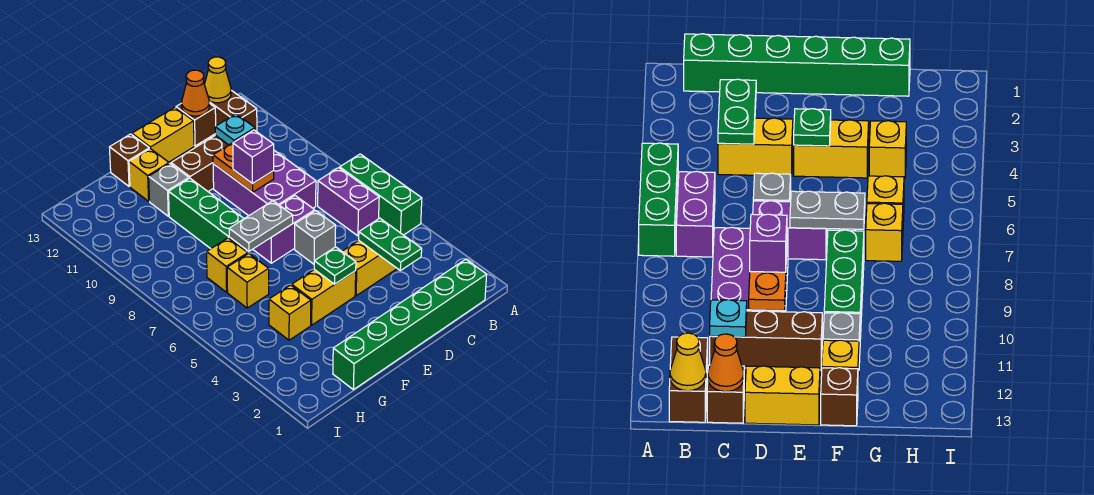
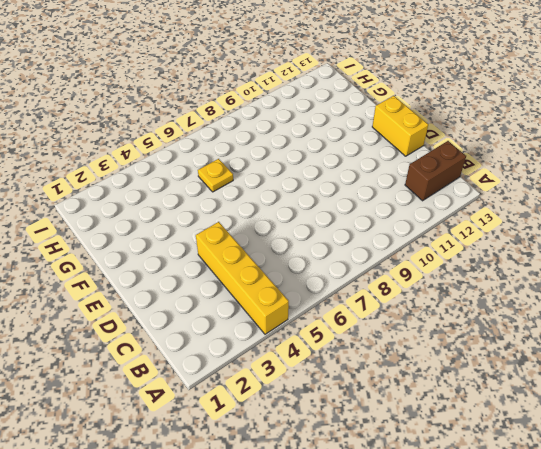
yellow 1x4 brick [196,222,289,334] -> yellow 1x2 brick [342,241,397,296]
yellow 1x1 plate [198,159,233,192] -> yellow 1x1 brick [227,254,269,308]
none -> green 1x3 brick [340,154,422,235]
none -> green 1x6 brick [333,259,487,390]
none -> purple 1x2 brick [318,168,379,236]

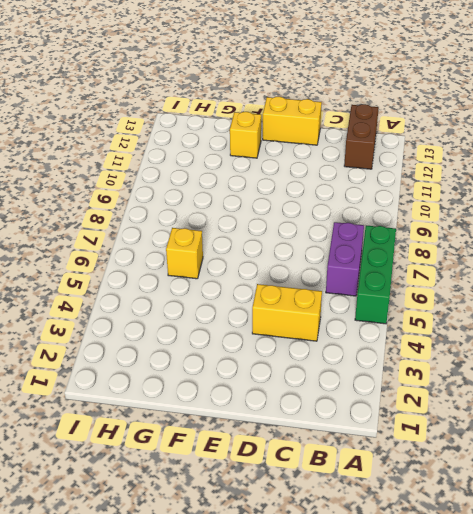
none -> green 1x6 brick [333,259,487,390]
none -> purple 2x3 brick [213,151,316,216]
none -> brown 1x3 brick [171,135,228,191]

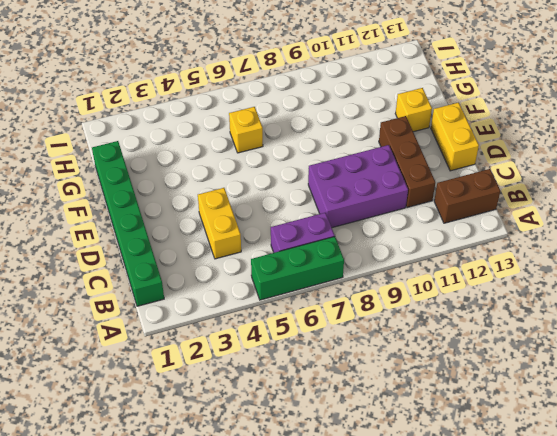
none -> brown 1x1 brick [176,103,216,146]
none -> grey 1x1 brick [295,211,336,264]
none -> purple 1x2 brick [253,196,315,263]

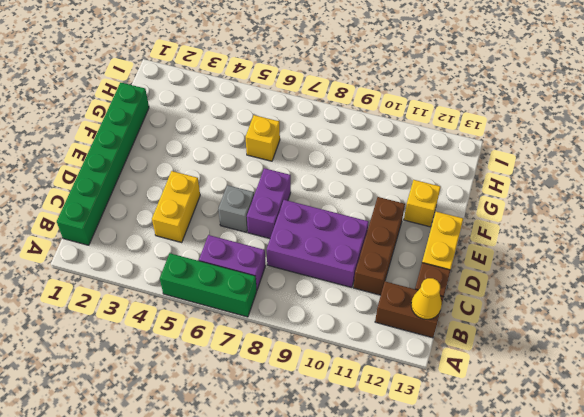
none -> yellow 1x2 brick [292,269,356,325]
none -> green 1x3 brick [169,178,247,251]
none -> grey 1x1 brick [149,164,189,216]

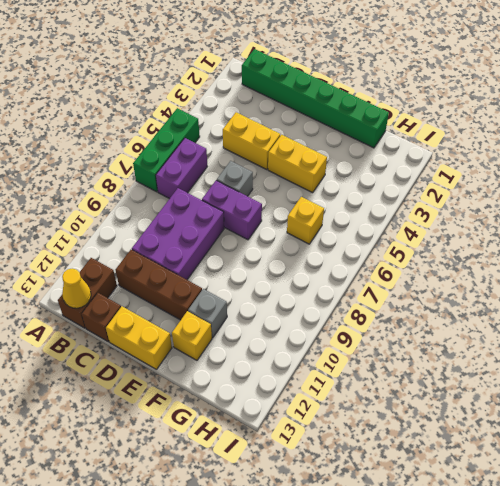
none -> green 1x3 brick [169,178,247,251]
none -> brown 1x1 brick [110,134,149,186]
none -> yellow 1x1 brick [269,285,311,340]

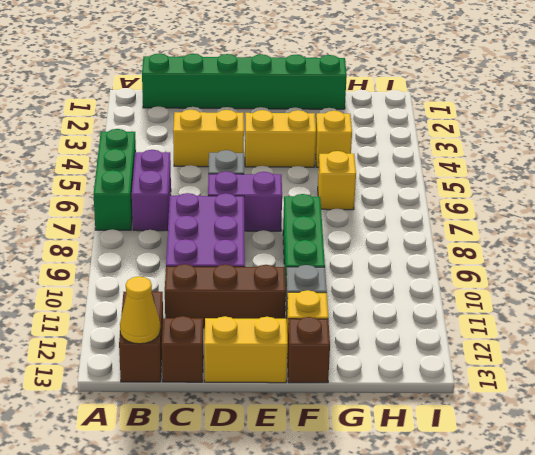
none -> yellow 1x1 brick [207,238,248,292]
none -> green 1x2 plate [359,218,422,271]
none -> cyan 1x1 plate [215,114,255,145]

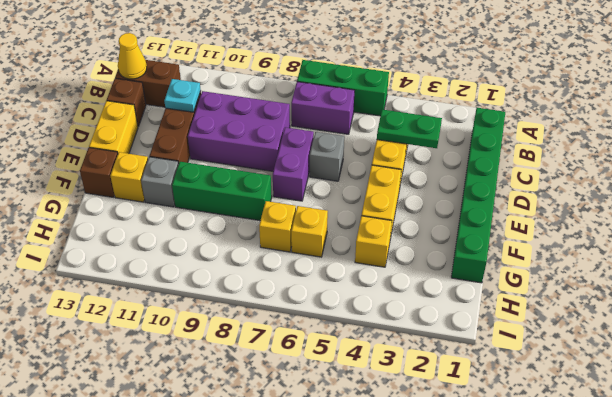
none -> orange 1x1 cone [182,70,210,116]
none -> orange 1x2 plate [213,143,274,192]
none -> green 1x1 plate [314,247,356,284]

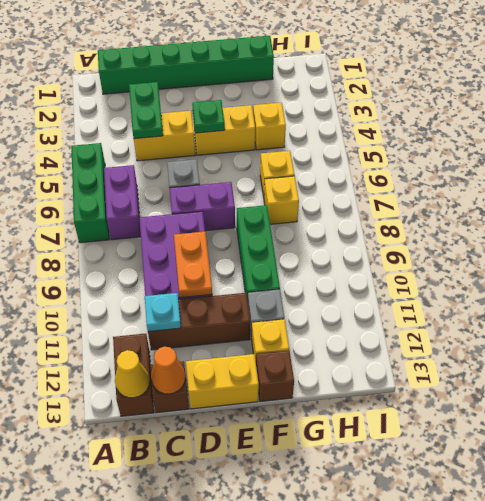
none -> grey 1x2 plate [229,201,293,251]
none -> purple 1x1 brick [233,130,274,184]

